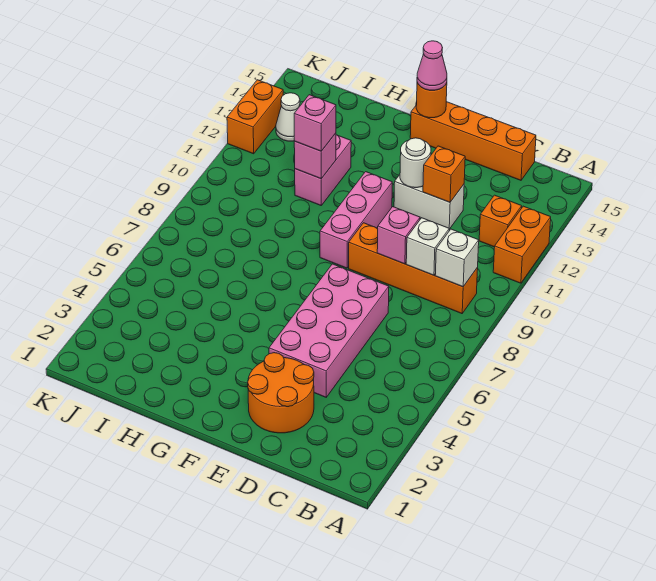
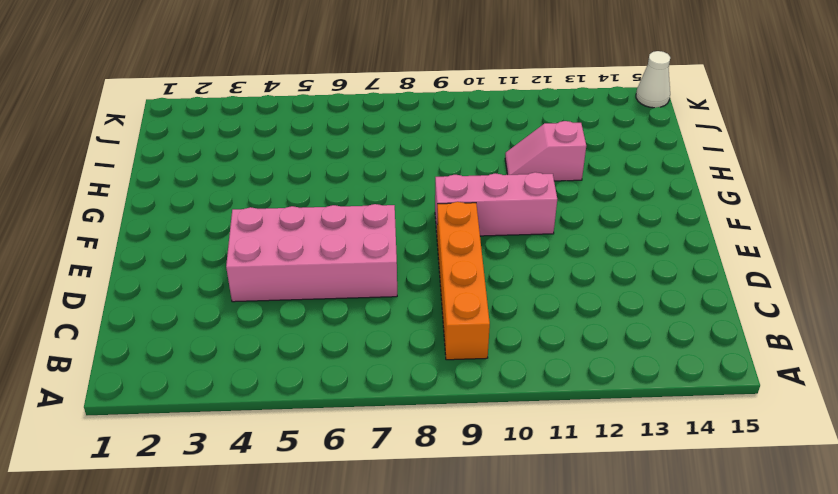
pink 1x2 slope [505,121,586,181] -> pink 1x2 brick [295,135,351,205]
white 1x1 cone [636,51,670,108] -> white 1x1 cone moved to [276,93,300,141]
none -> orange 1x2 brick [493,206,551,283]
none -> orange 1x1 brick [479,195,522,247]
none -> orange 1x4 brick [410,102,536,180]

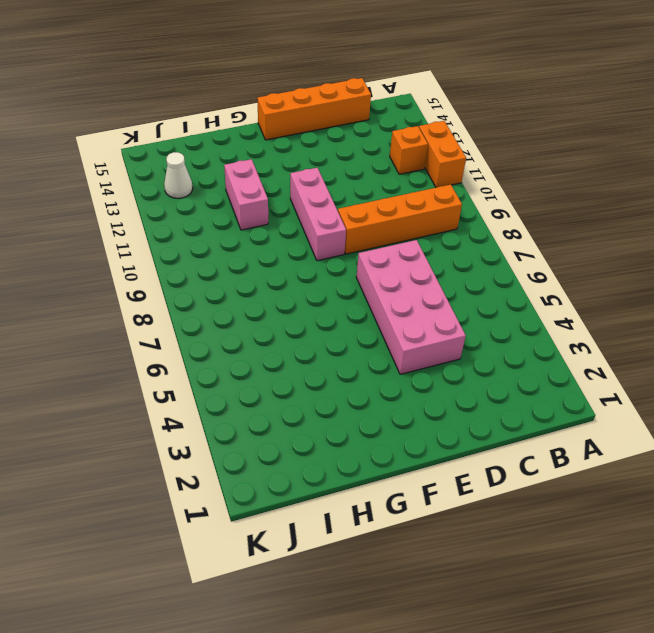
none -> orange 2x2 round brick [248,353,314,433]
none -> white 1x2 brick [394,175,464,229]
none -> orange 1x2 brick [227,80,283,154]

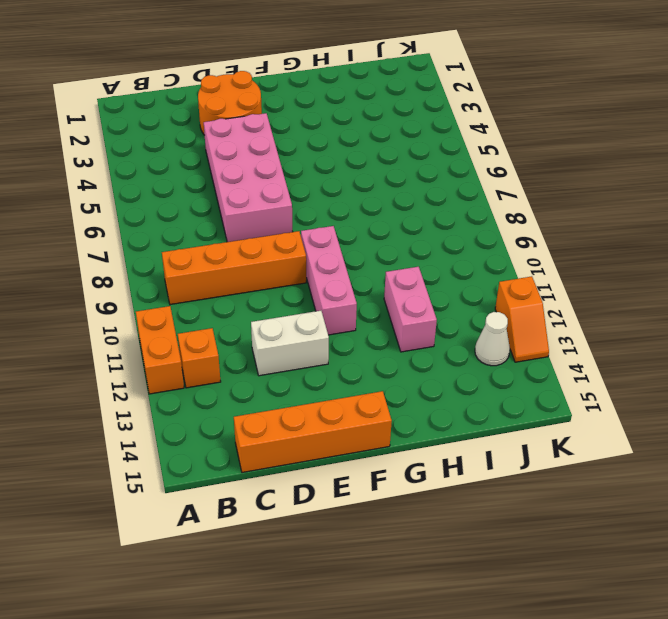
orange 1x2 slope [495,276,549,362] -> orange 1x2 brick [227,80,283,154]
none -> white 1x1 brick [435,229,479,287]
none -> white 1x1 brick [406,218,449,275]
none -> pink 1x1 brick [377,207,420,264]

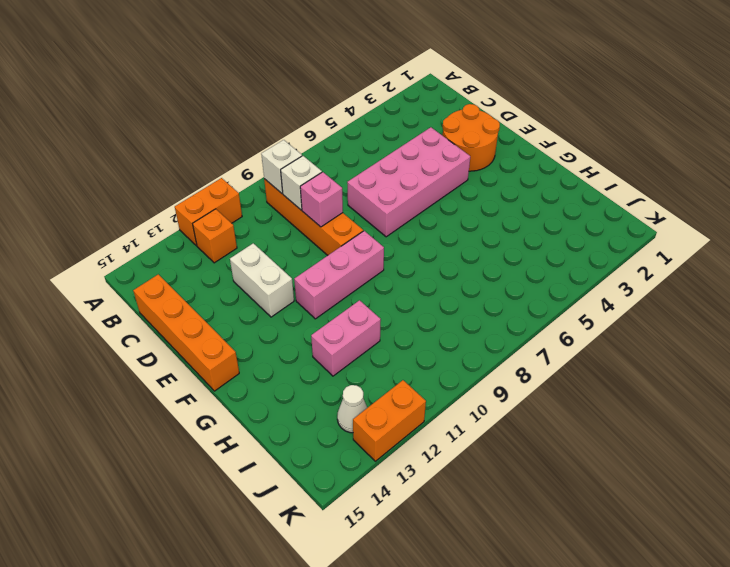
none -> orange 1x1 brick [423,146,465,202]
none -> white 1x1 round brick [400,138,431,188]
none -> orange 1x1 round brick [416,83,447,118]

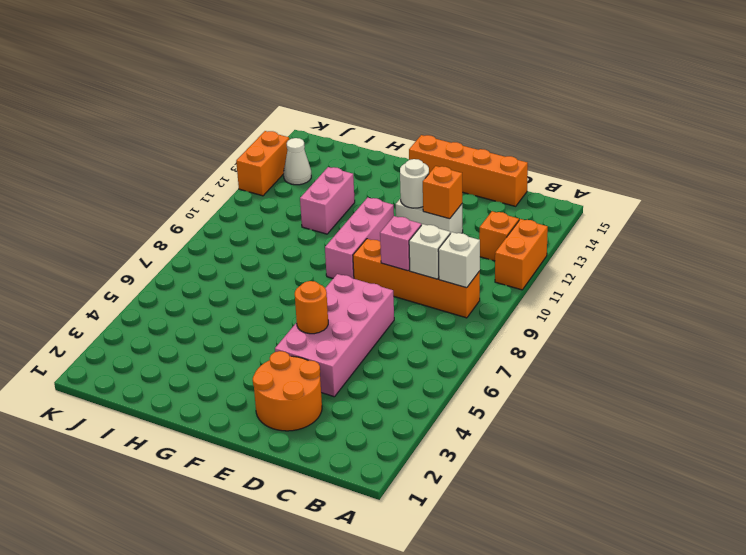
orange 1x1 round brick [295,281,328,334] -> orange 1x1 round brick moved to [416,83,447,118]
none -> pink 1x1 brick [294,133,336,179]
none -> pink 1x1 cone [417,41,447,90]
none -> pink 1x1 brick [294,95,336,151]

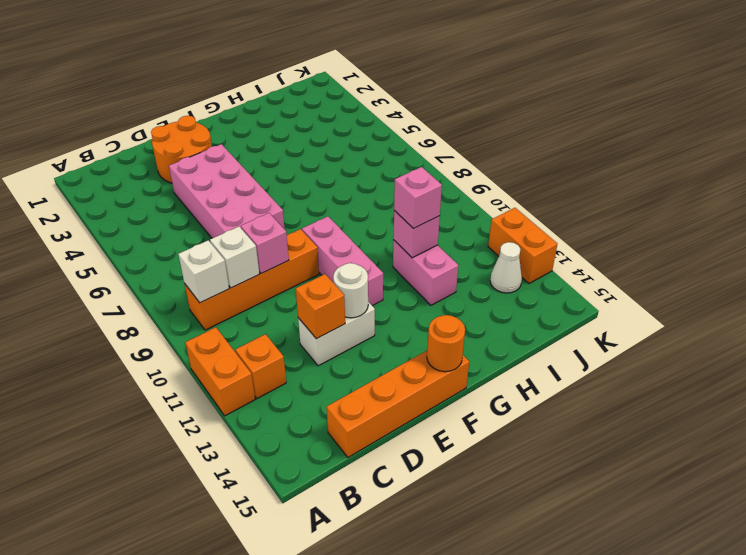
none -> pink 1x1 cone [417,41,447,90]

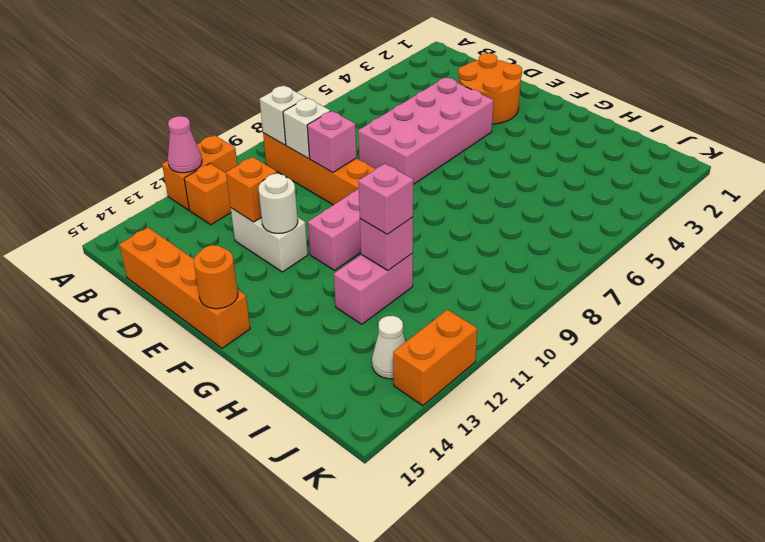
pink 1x1 cone [168,116,202,173] -> pink 1x1 cone moved to [417,41,447,90]

